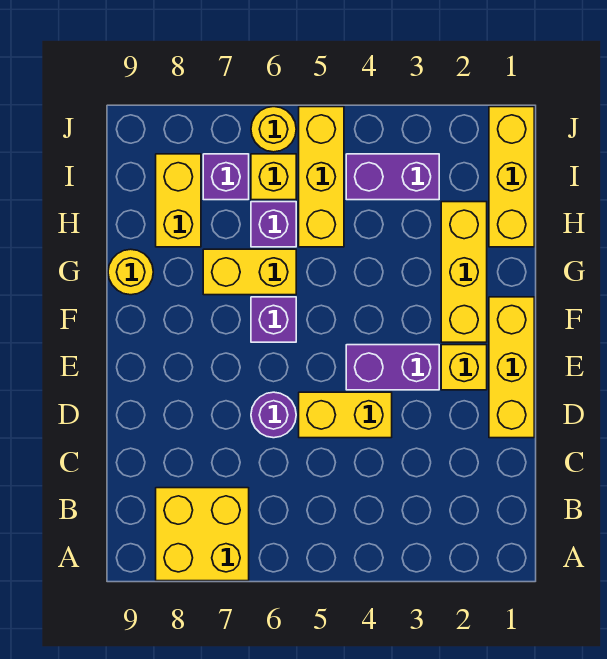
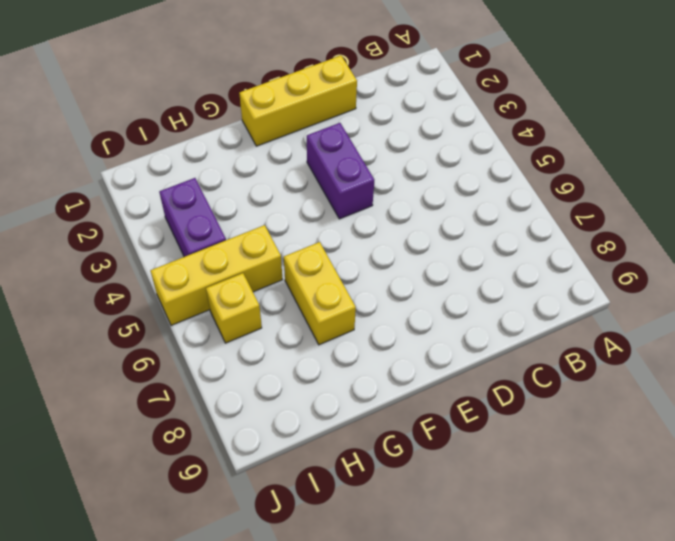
none -> yellow 2x2 brick [156,488,249,581]
none -> yellow 1x2 brick [299,392,392,438]
none -> purple 1x1 round brick [251,392,296,438]

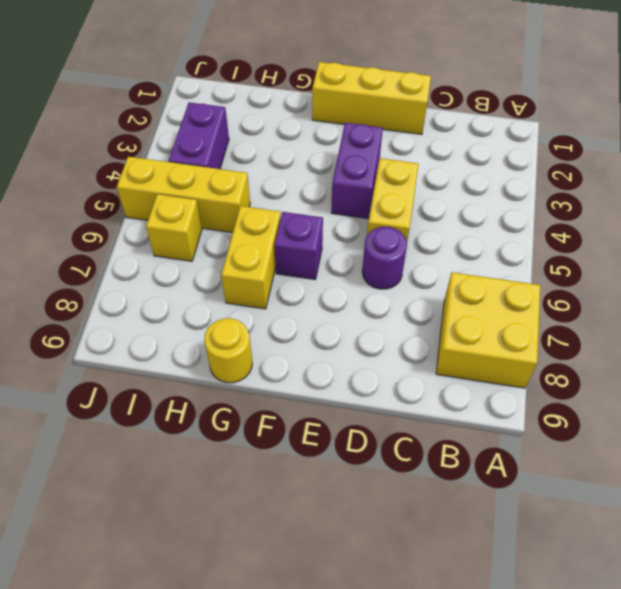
none -> yellow 1x1 brick [441,345,487,390]
none -> yellow 1x3 brick [441,202,487,342]
none -> yellow 1x3 brick [489,107,534,247]

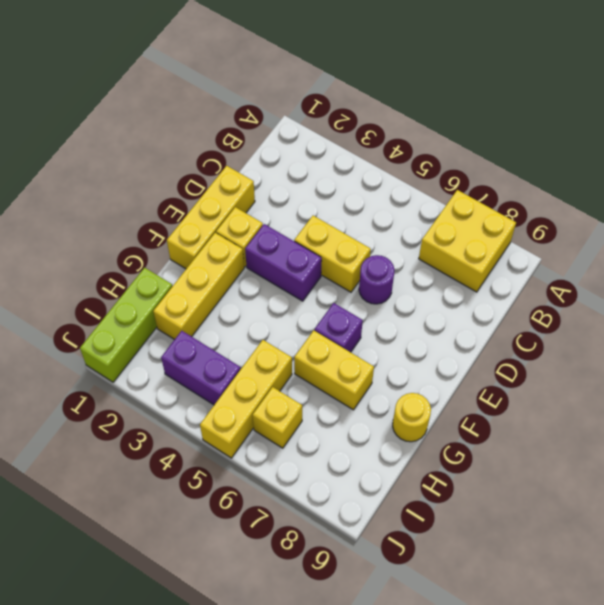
lime 1x3 brick [80,268,172,382] -> yellow 1x3 brick [489,107,534,247]
none -> purple 1x1 brick [251,202,296,247]
none -> yellow 1x2 brick [156,154,201,247]
none -> purple 1x1 brick [203,154,249,200]

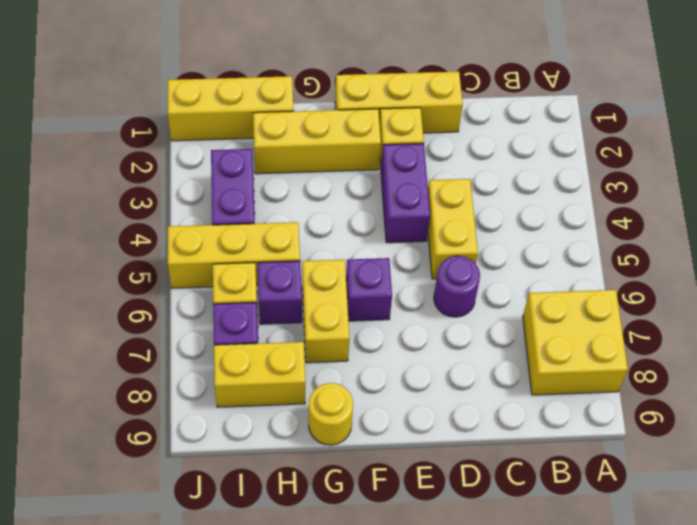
none -> yellow 1x1 round brick [251,107,296,152]

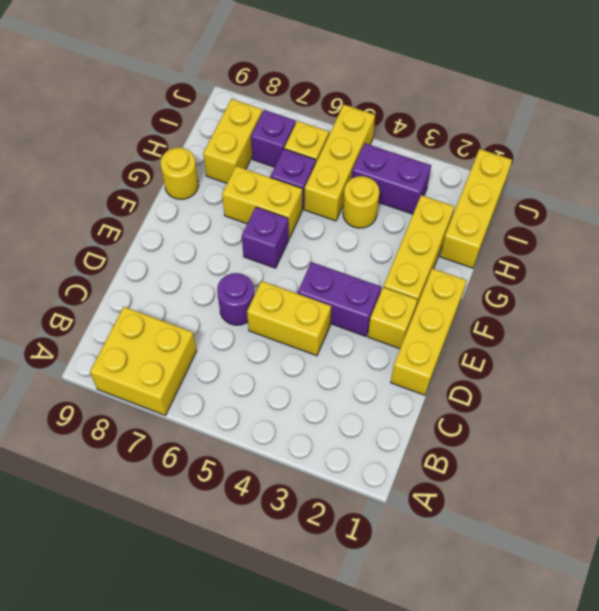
yellow 1x1 round brick [343,176,379,228] -> yellow 1x1 round brick moved to [251,107,296,152]

